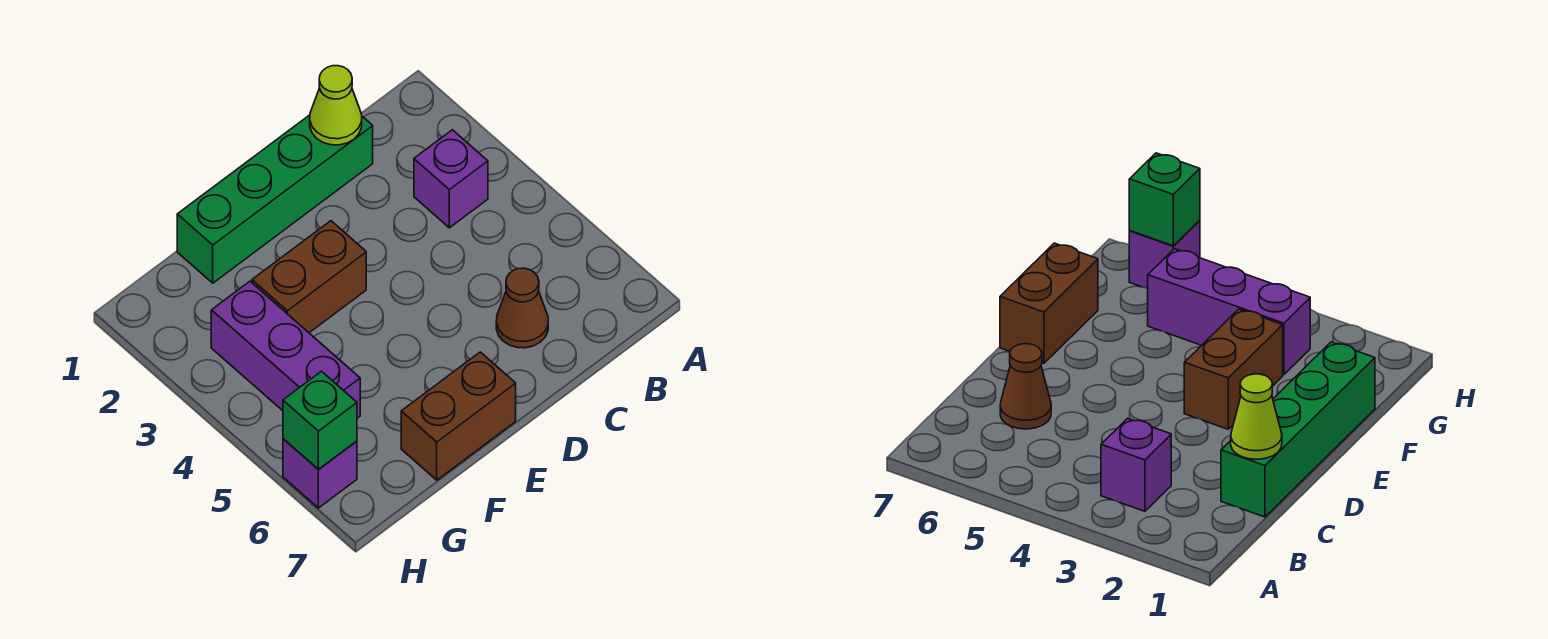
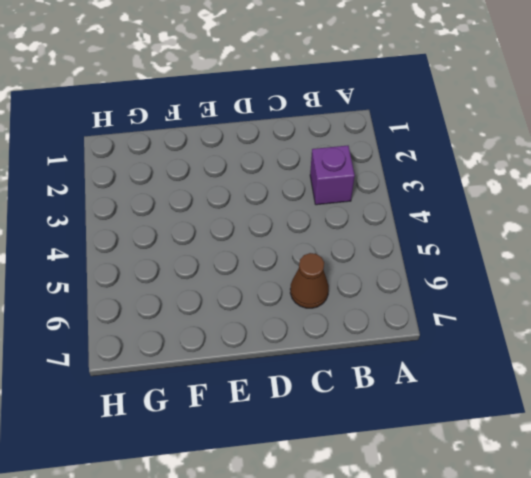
none -> green 1x4 brick [177,115,373,283]
none -> brown 1x2 brick [252,221,366,333]

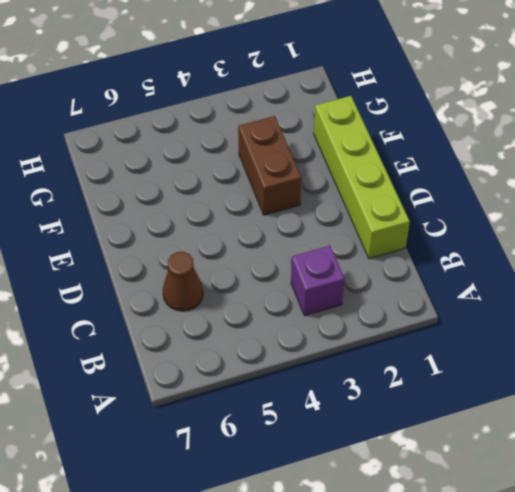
lime 1x4 brick [314,96,410,259] -> green 1x4 brick [177,115,373,283]
none -> brown 1x2 brick [401,352,516,480]
none -> purple 1x3 brick [211,281,360,418]

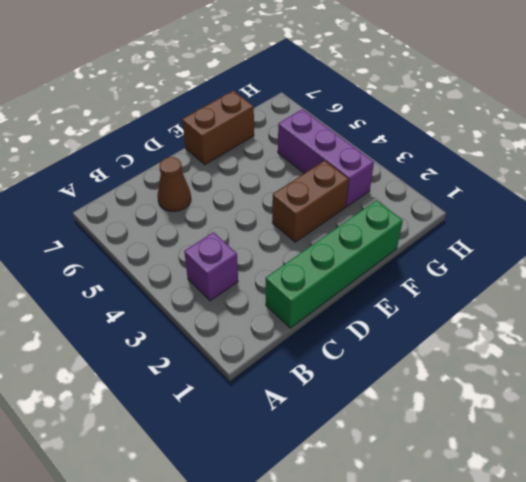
none -> purple 1x1 brick [283,439,357,508]
none -> lime 1x1 cone [310,66,362,145]

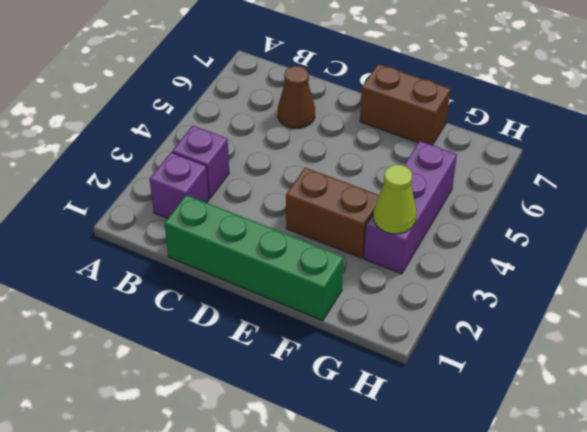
purple 1x1 brick [150,152,209,219] -> purple 1x1 brick moved to [283,439,357,508]
lime 1x1 cone [373,165,416,234] -> lime 1x1 cone moved to [310,66,362,145]
none -> green 1x1 brick [283,371,357,470]

